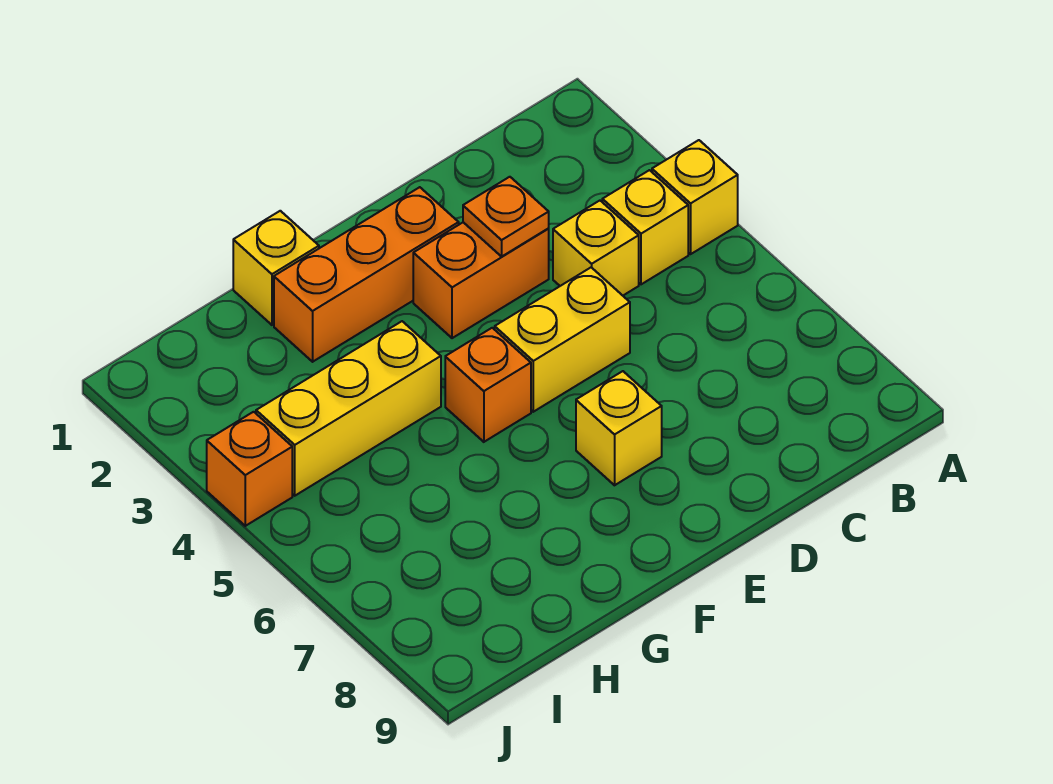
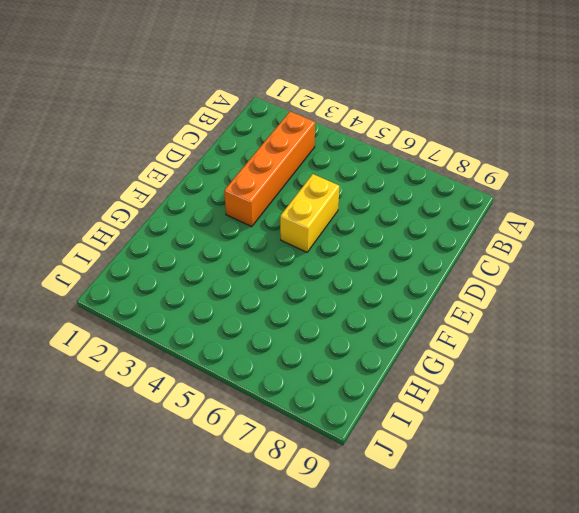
orange 1x4 brick [224,112,315,227] -> orange 1x2 brick [413,222,549,338]
none -> yellow 1x1 brick [652,140,738,254]
none -> yellow 1x1 brick [602,170,688,284]
none -> yellow 1x1 brick [553,201,639,296]

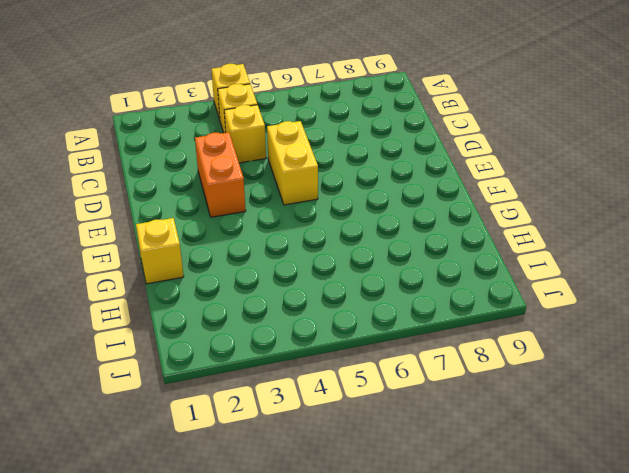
none -> orange 1x3 brick [274,187,459,362]
none -> yellow 1x1 brick [576,371,662,485]
none -> orange 1x1 brick [445,328,531,442]

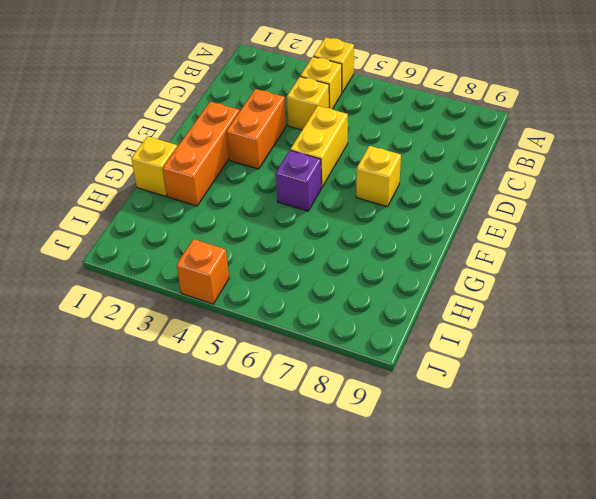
purple 1x1 brick [276,150,321,211] -> orange 1x1 brick [445,328,531,442]
none -> yellow 1x3 brick [256,321,441,496]
none -> orange 1x1 plate [463,177,549,257]

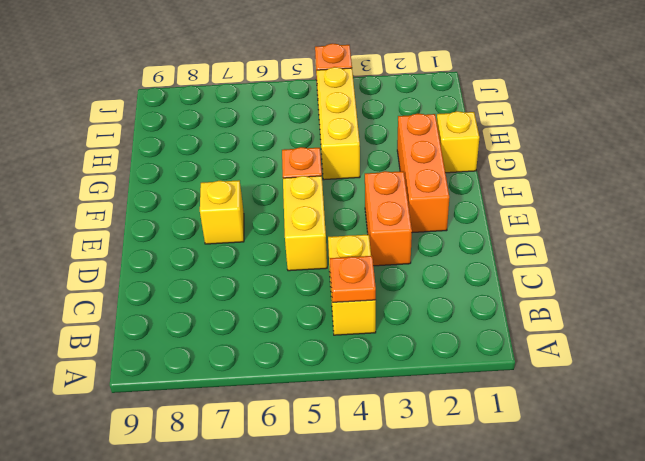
orange 1x1 plate [330,256,376,302] -> orange 1x1 plate moved to [463,177,549,257]
none -> yellow 1x1 brick [652,140,738,254]

